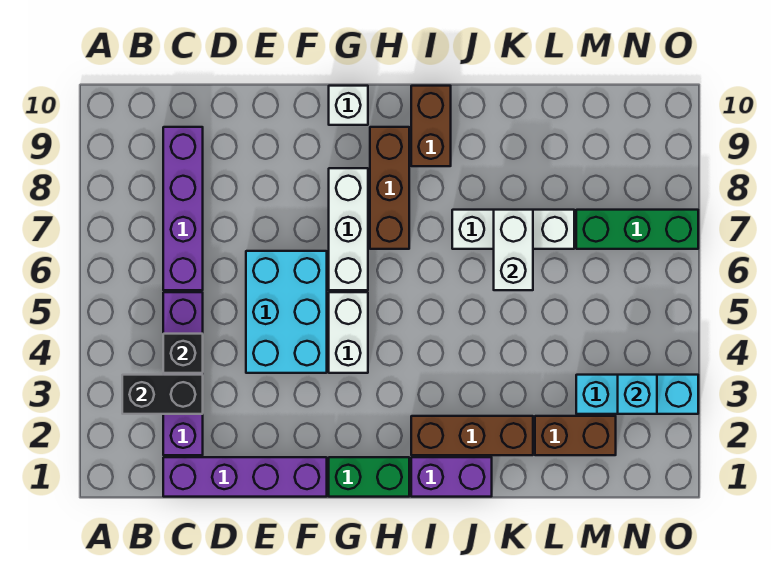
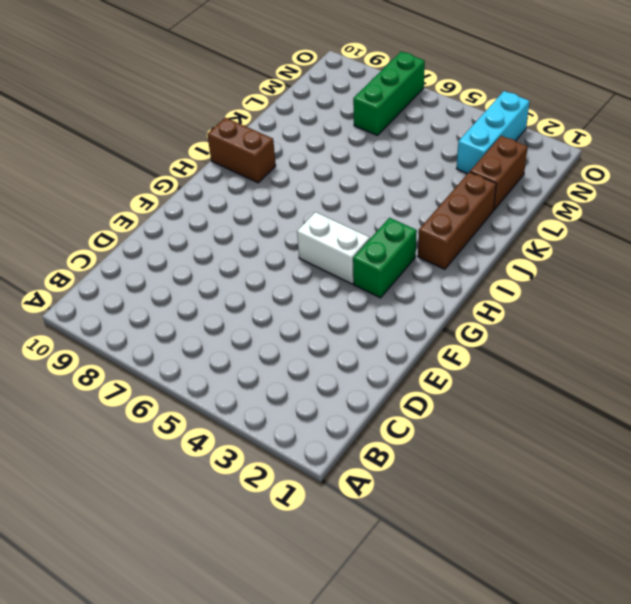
green 1x2 brick [353,218,417,298] -> green 1x2 brick moved to [329,457,409,497]
none -> purple 1x4 brick [163,457,327,497]
none -> purple 1x4 brick [163,292,203,455]
none -> purple 1x4 brick [163,127,203,290]

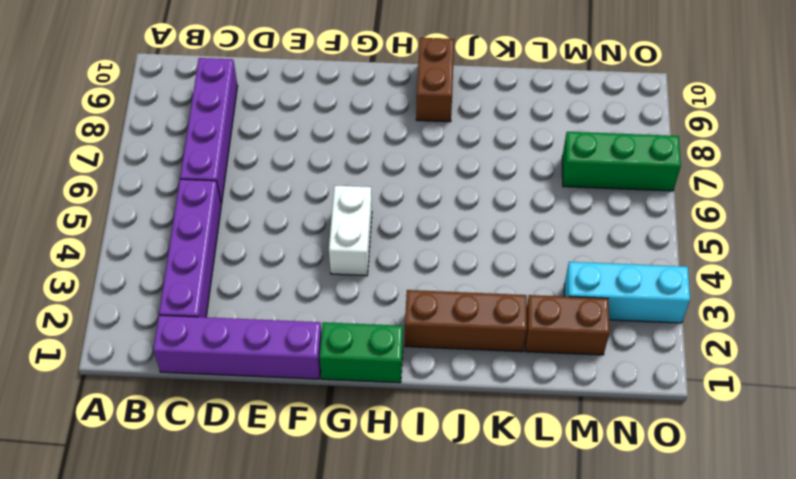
none -> cyan 2x3 brick [246,251,327,373]
none -> white 1x3 brick [329,168,368,290]
none -> white 1x1 brick [329,86,368,125]

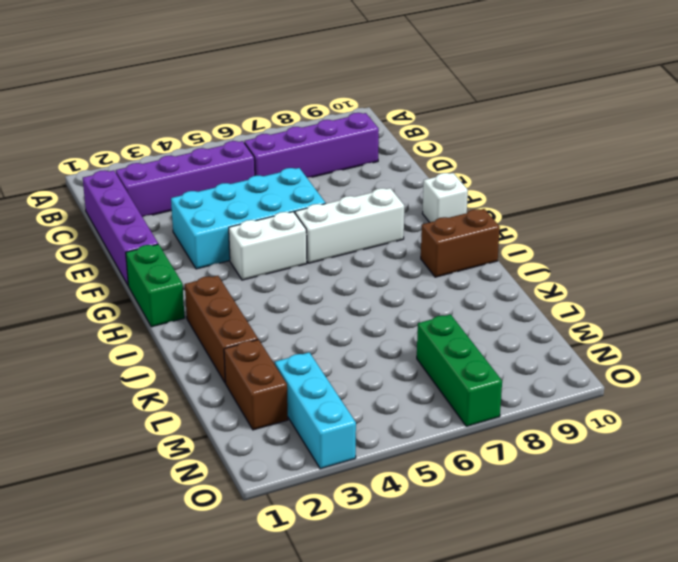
cyan 2x4 brick [171,168,326,269] -> cyan 2x3 brick [246,251,327,373]
none -> brown 1x3 brick [370,127,409,249]
none -> purple 1x2 brick [411,457,492,497]
none -> white 1x3 brick [452,210,574,249]

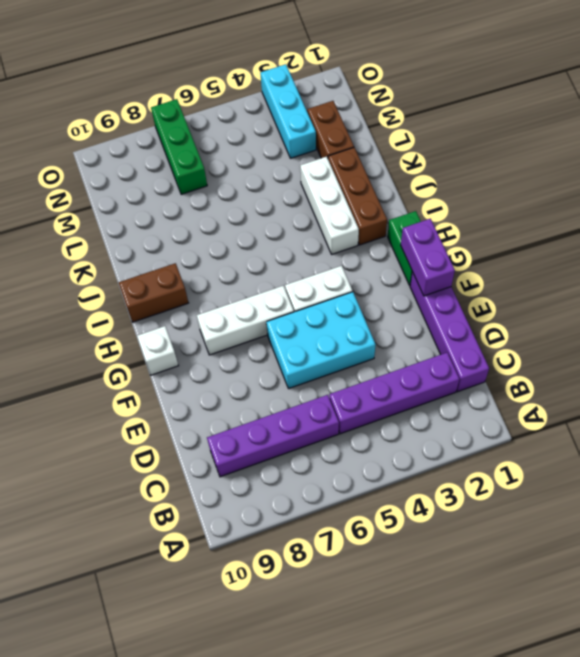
purple 1x2 brick [401,219,455,296] -> purple 1x2 brick moved to [411,457,492,497]
white 1x3 brick [300,157,359,254] -> white 1x3 brick moved to [452,210,574,249]
none -> brown 1x3 brick [370,127,409,249]
none -> black 1x2 brick [122,375,203,414]
none -> black 1x1 brick [163,334,203,373]

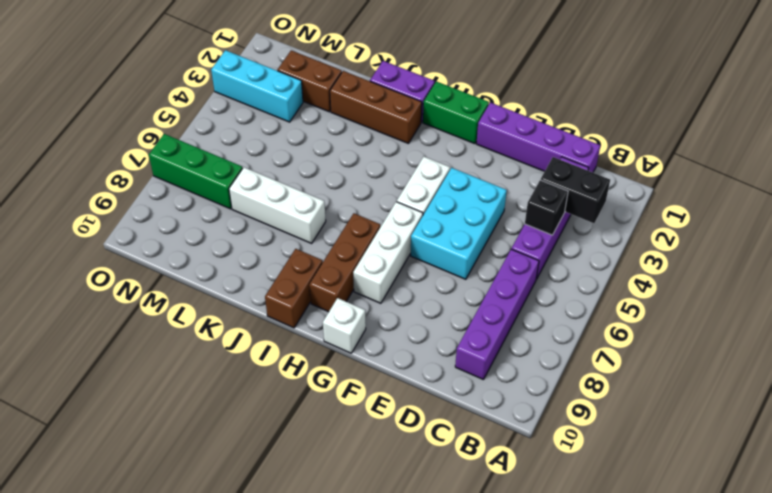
none -> white 1x2 brick [494,210,533,290]
none -> cyan 1x1 brick [618,375,657,414]

